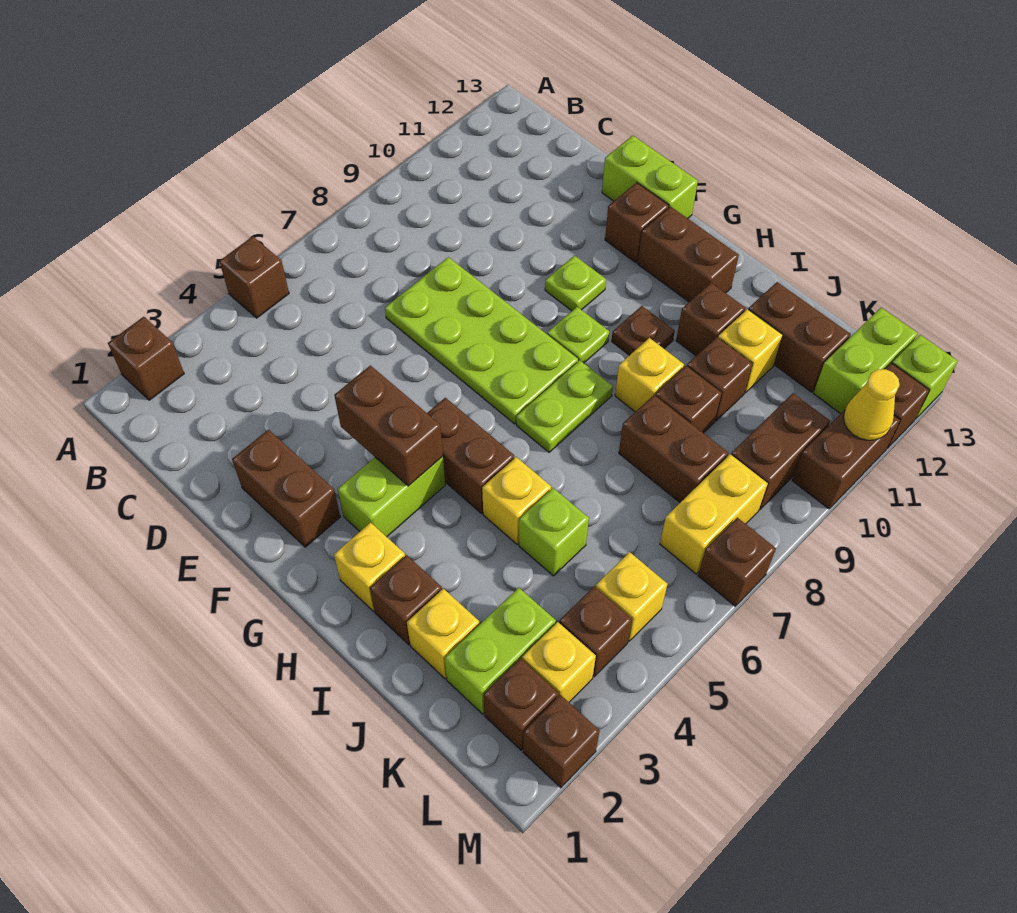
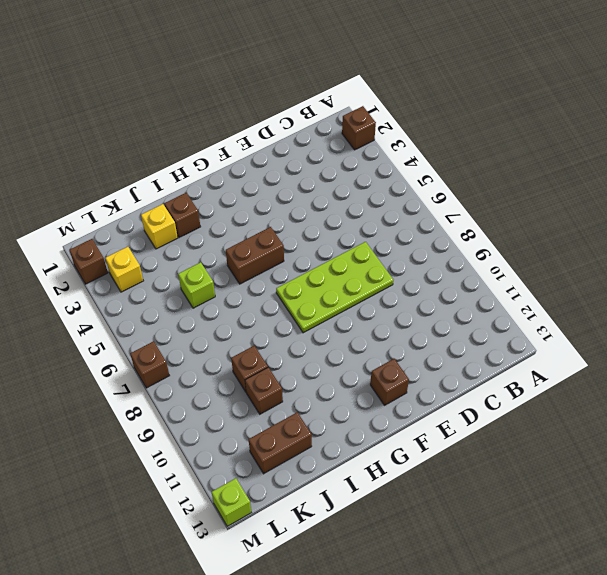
none -> brown 1x1 brick [219,236,289,318]
none -> brown 1x2 brick [232,430,340,547]
none -> lime 1x2 brick [602,136,698,218]
none -> lime 1x1 plate [545,256,606,311]

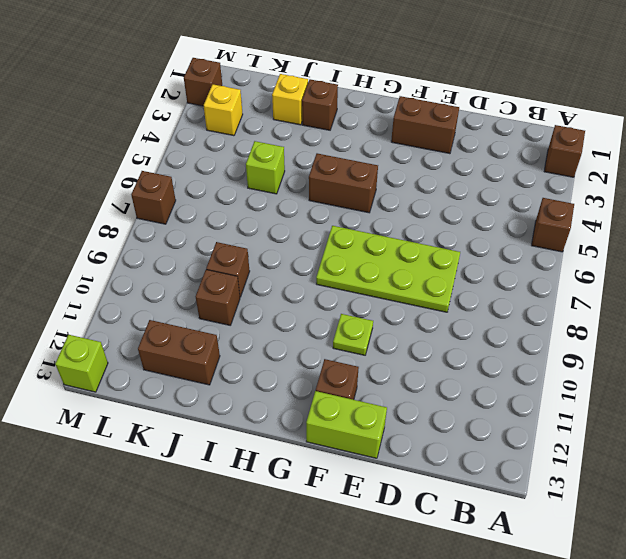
none -> lime 1x2 brick [338,456,445,537]
none -> lime 1x1 plate [547,307,609,363]
none -> brown 1x2 brick [638,207,739,302]
none -> yellow 1x1 brick [334,523,405,611]

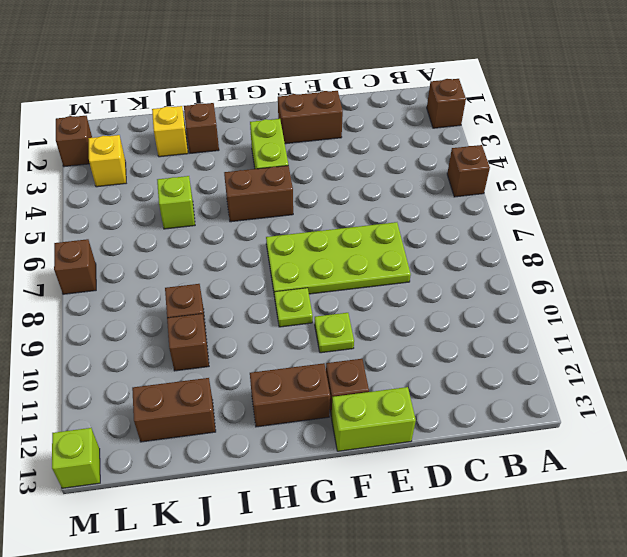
none -> yellow 1x1 brick [334,523,405,611]
none -> lime 1x2 plate [516,360,613,452]
none -> brown 1x1 plate [612,306,675,355]
none -> yellow 1x1 brick [482,457,551,544]

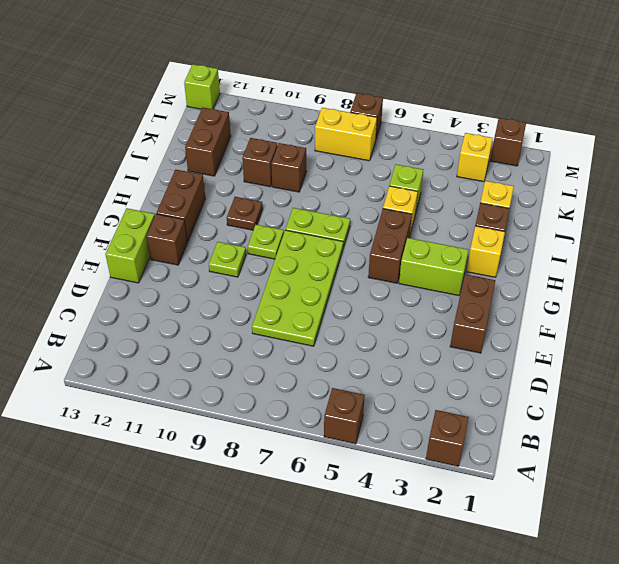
none -> yellow 1x1 brick [615,338,684,412]
none -> brown 1x1 brick [676,283,745,356]
none -> brown 1x2 brick [619,395,728,502]
none -> yellow 1x1 brick [718,309,783,393]

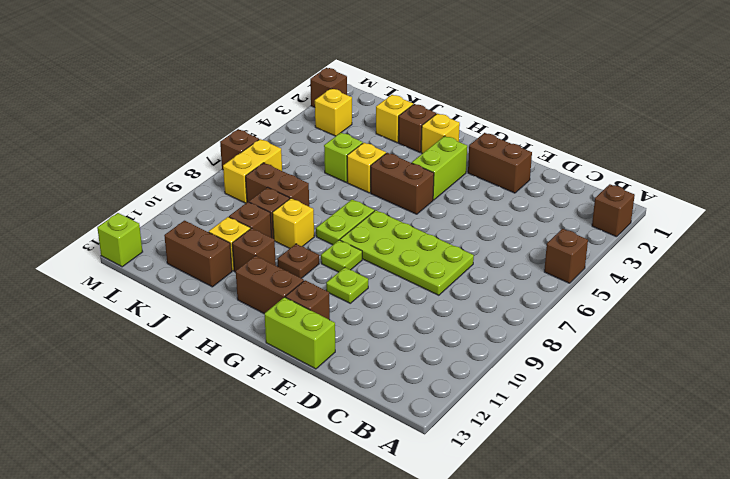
none -> lime 1x2 brick [445,588,556,714]
none -> brown 1x1 brick [484,658,558,750]
none -> brown 1x1 brick [559,587,632,677]
none -> yellow 1x1 brick [596,552,667,641]

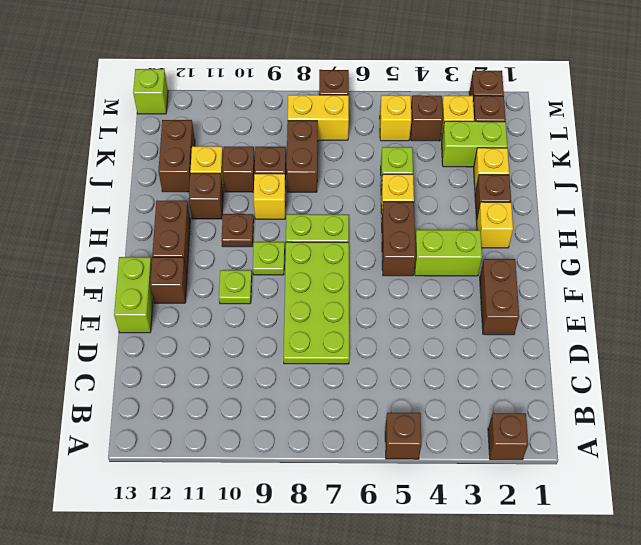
none -> brown 1x2 brick [731,393,830,510]
none -> lime 1x2 brick [813,308,918,414]
none -> brown 1x2 brick [792,410,900,509]
none -> brown 1x1 brick [886,363,929,448]

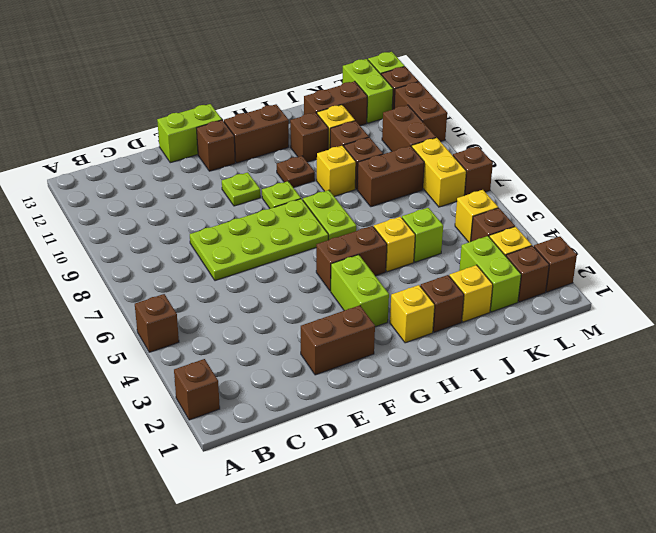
none -> brown 1x2 brick [334,365,443,486]
none -> yellow 1x1 cone [843,369,900,440]

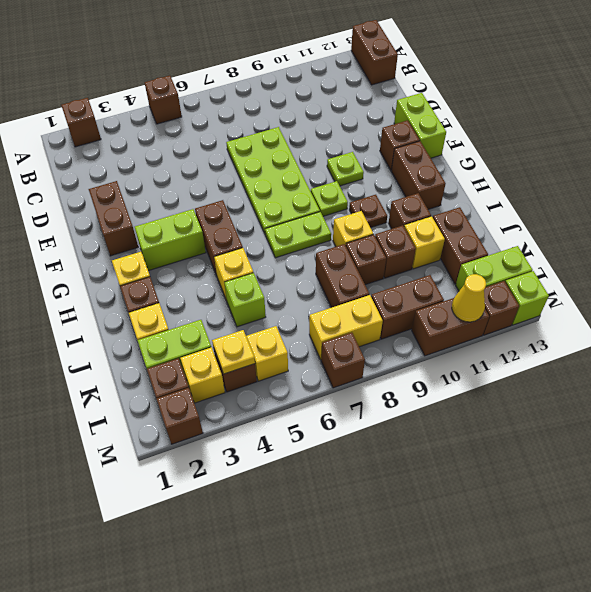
brown 1x2 brick [351,20,398,85] -> brown 1x2 brick moved to [334,365,443,486]
yellow 1x1 plate [212,330,255,374] -> none

